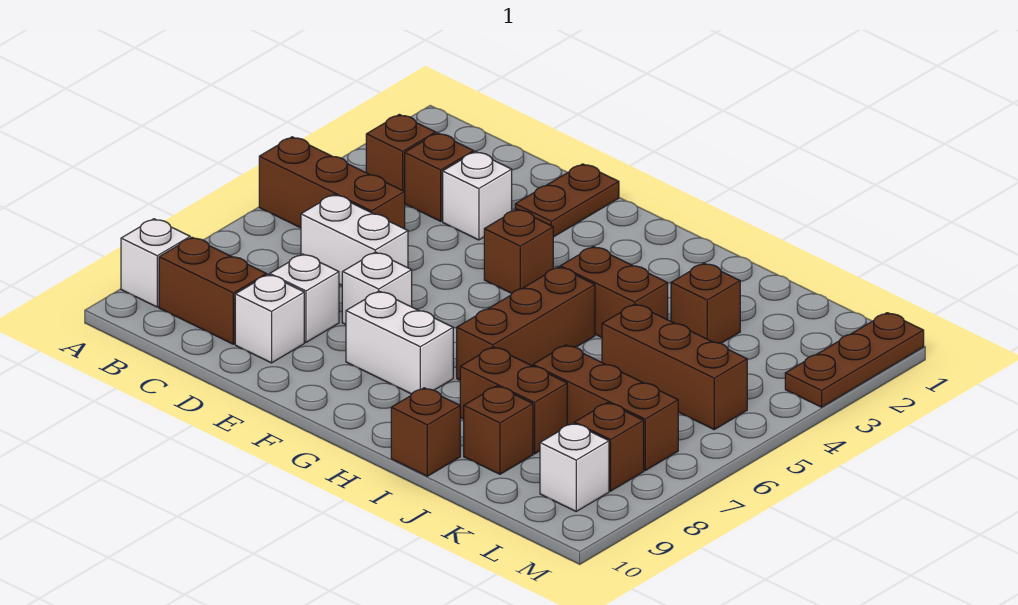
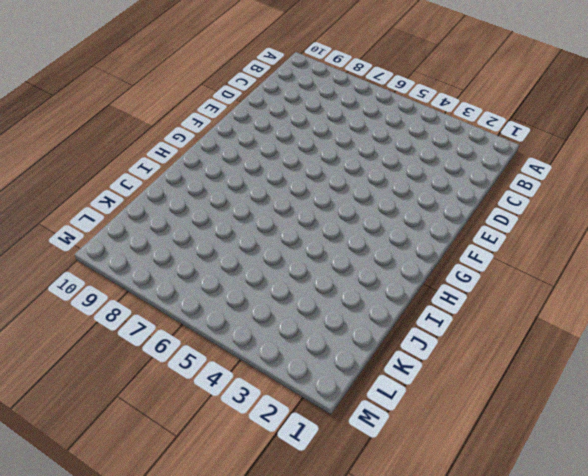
none -> brown 1x3 brick [259,137,405,229]
none -> white 1x1 brick [121,219,190,307]
none -> brown 1x1 brick [366,114,436,192]

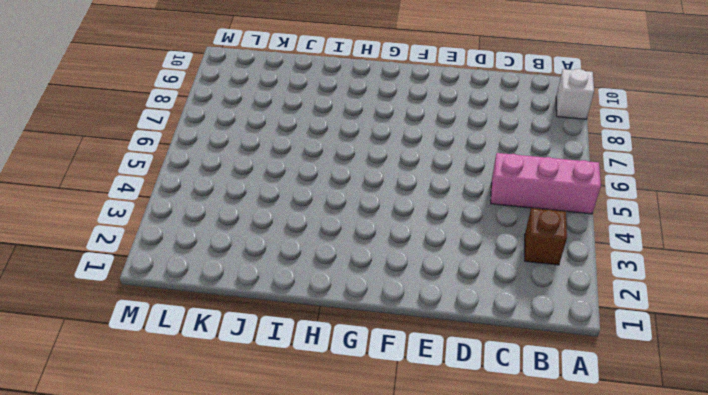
pink 1x3 brick [491,153,601,214] -> brown 1x3 brick [259,137,405,229]
none -> brown 1x2 brick [159,237,266,344]
none -> brown 1x1 brick [405,133,474,221]
none -> white 1x2 brick [301,194,408,285]

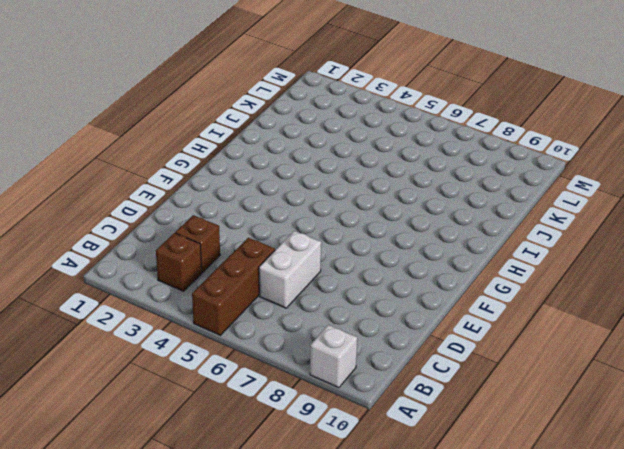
none -> brown 1x2 brick [159,237,266,344]
none -> white 1x1 brick [443,152,512,240]
none -> white 1x1 brick [270,254,339,342]

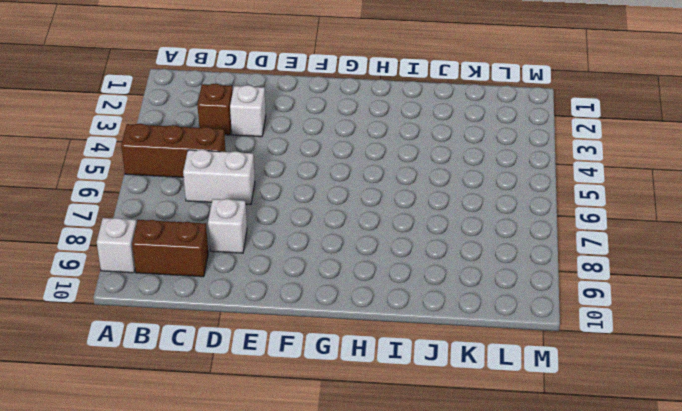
none -> brown 1x1 brick [366,114,436,192]
none -> white 1x1 brick [235,275,304,363]
none -> brown 1x2 plate [515,164,619,237]

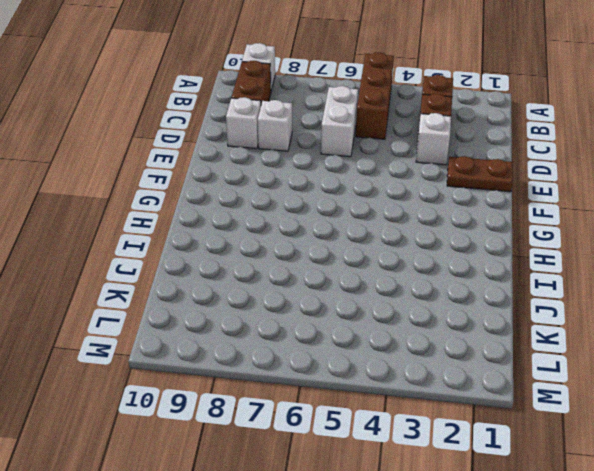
none -> white 1x1 brick [342,252,412,324]
none -> brown 1x1 brick [484,209,553,293]
none -> white 1x2 brick [346,291,453,394]

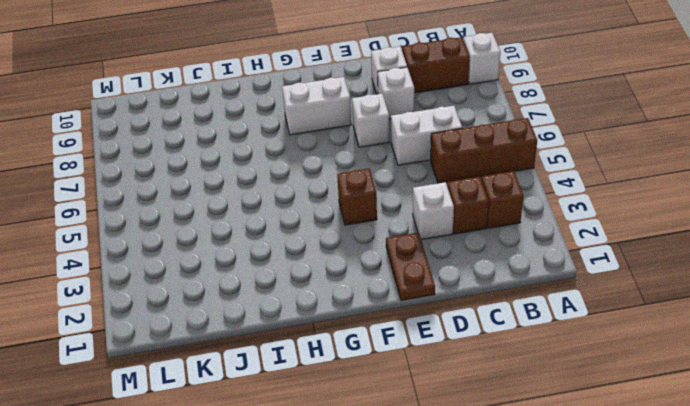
none -> brown 1x2 brick [560,246,668,337]
none -> brown 1x3 brick [457,267,595,380]
none -> brown 1x2 brick [460,347,567,454]

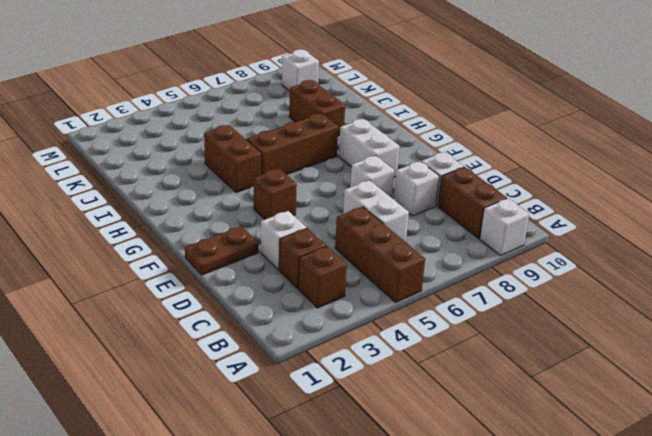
none -> brown 1x1 brick [391,388,460,476]
none -> brown 1x1 brick [671,263,740,343]
none -> brown 1x3 brick [602,304,747,430]

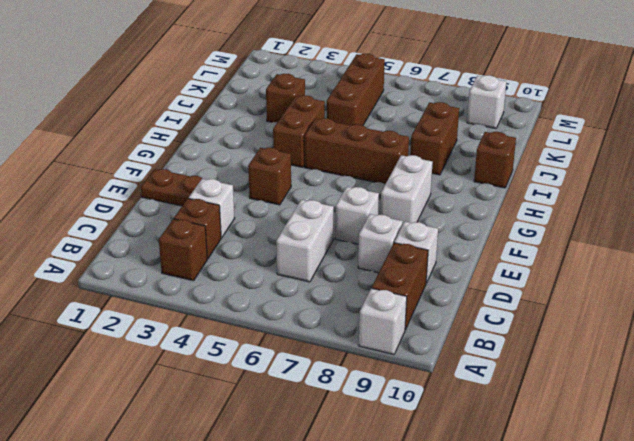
none -> brown 1x3 brick [259,137,405,229]
none -> brown 1x3 brick [533,345,678,470]
none -> brown 1x1 brick [464,386,533,474]

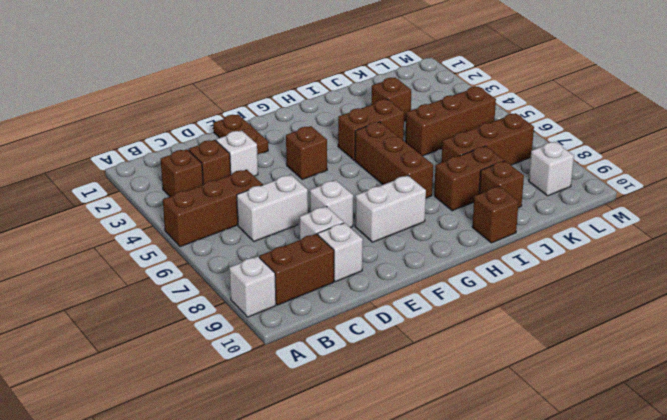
none -> brown 1x1 brick [575,403,644,491]
none -> brown 1x3 plate [785,313,924,407]

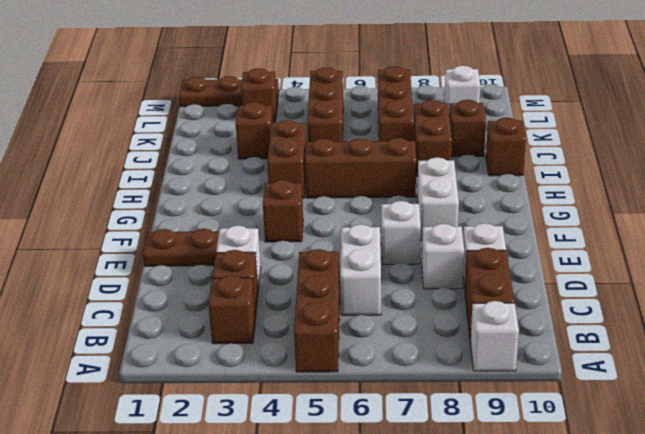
brown 1x1 brick [241,68,277,122] -> brown 1x1 brick moved to [575,403,644,491]

